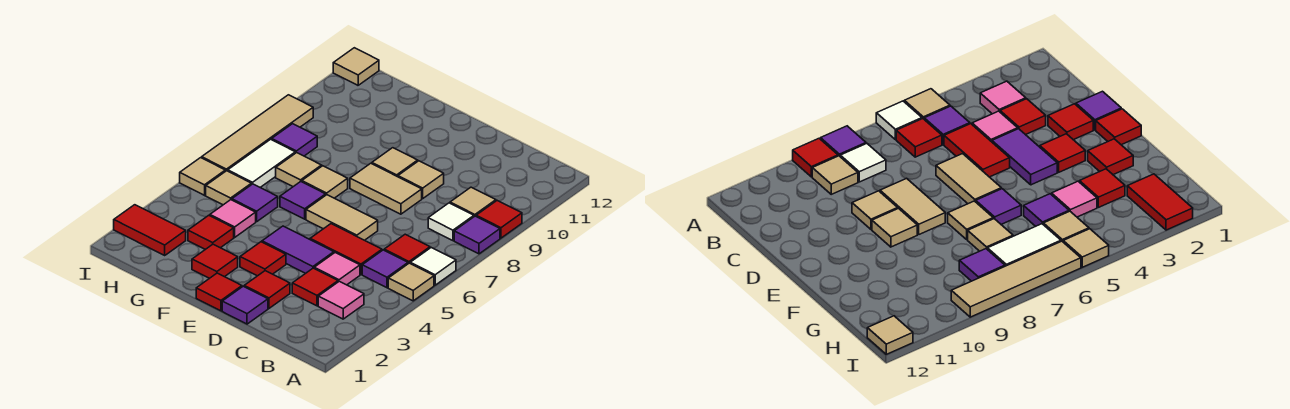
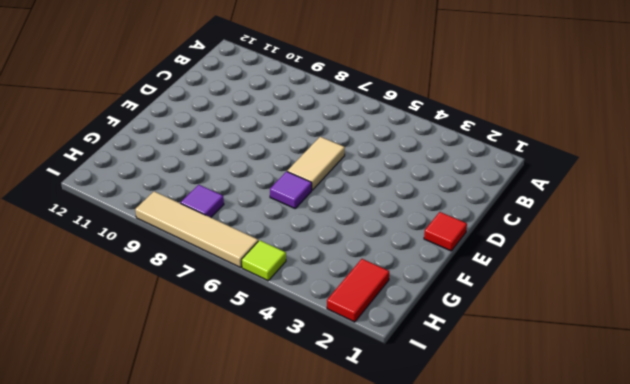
lime 1x1 tile [242,240,286,281] -> tan 1x1 tile [180,158,225,195]
none -> tan 1x1 tile [388,263,434,301]
none -> white 1x1 tile [410,248,456,285]
none -> purple 1x1 tile [454,216,500,254]
none -> red 1x1 tile [476,201,522,238]

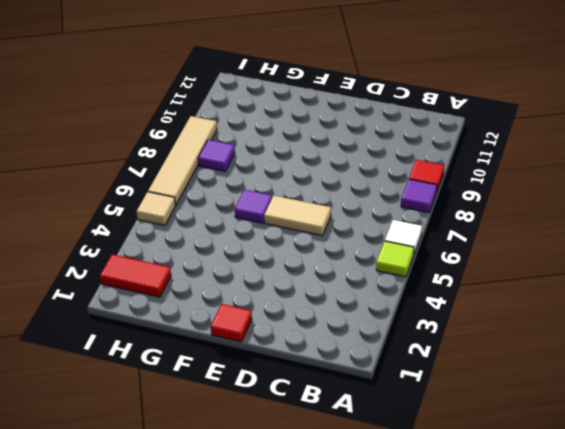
lime 1x1 tile [376,241,414,277] -> tan 1x1 tile [388,263,434,301]
none -> pink 1x1 tile [318,281,364,319]
none -> purple 1x1 tile [362,250,408,288]
none -> red 1x1 tile [384,234,430,264]
none -> white 1x1 tile [428,203,474,241]

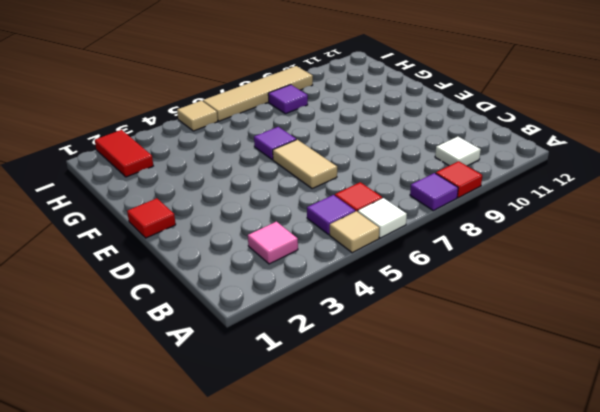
white 1x1 tile [435,137,481,166] -> white 1x1 tile moved to [428,203,474,241]
none -> tan 1x1 tile [450,187,496,216]
none -> red 1x1 tile [292,268,338,306]
none -> pink 1x1 tile [314,253,360,285]
none -> red 1x2 tile [310,224,382,274]

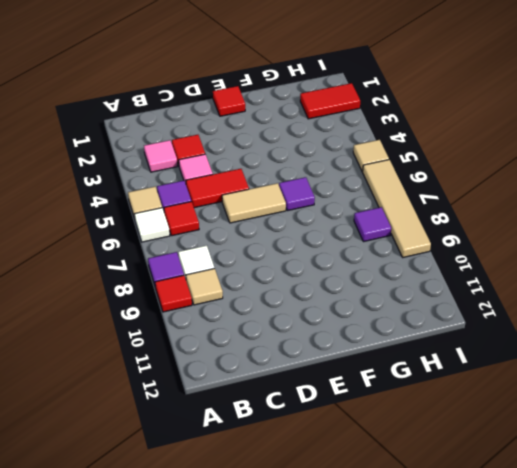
none -> purple 1x1 tile [222,286,268,324]
none -> red 1x1 tile [244,271,290,308]
none -> purple 1x2 tile [262,226,334,273]
none -> tan 1x2 tile [350,163,422,214]

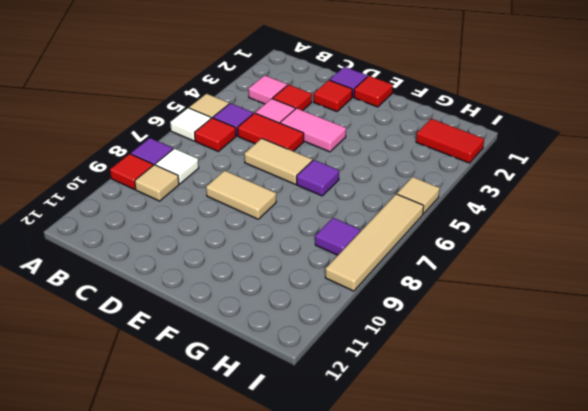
pink 1x2 tile [280,108,346,152] -> purple 1x2 tile [262,226,334,273]
none -> tan 1x1 tile [398,161,444,198]
none -> red 1x1 tile [240,242,286,276]
none -> tan 1x1 tile [372,148,418,177]
none -> red 1x1 tile [192,244,238,278]

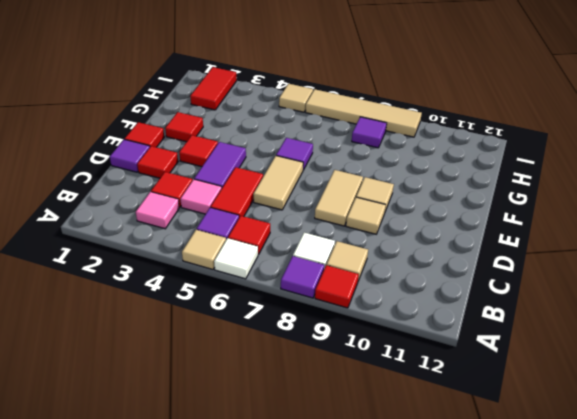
none -> tan 1x1 tile [302,166,348,198]
none -> red 1x1 tile [188,215,234,249]
none -> pink 1x1 tile [210,200,256,237]
none -> purple 1x1 tile [232,184,278,222]

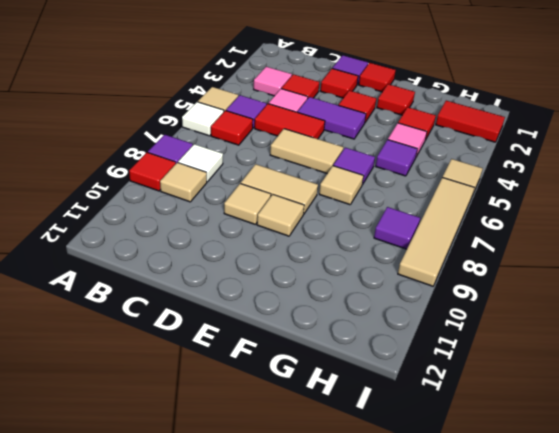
none -> tan 1x1 tile [276,153,322,187]
none -> tan 1x1 tile [206,171,252,205]
none -> white 1x2 tile [228,139,295,187]
none -> tan 1x1 tile [333,48,379,85]

